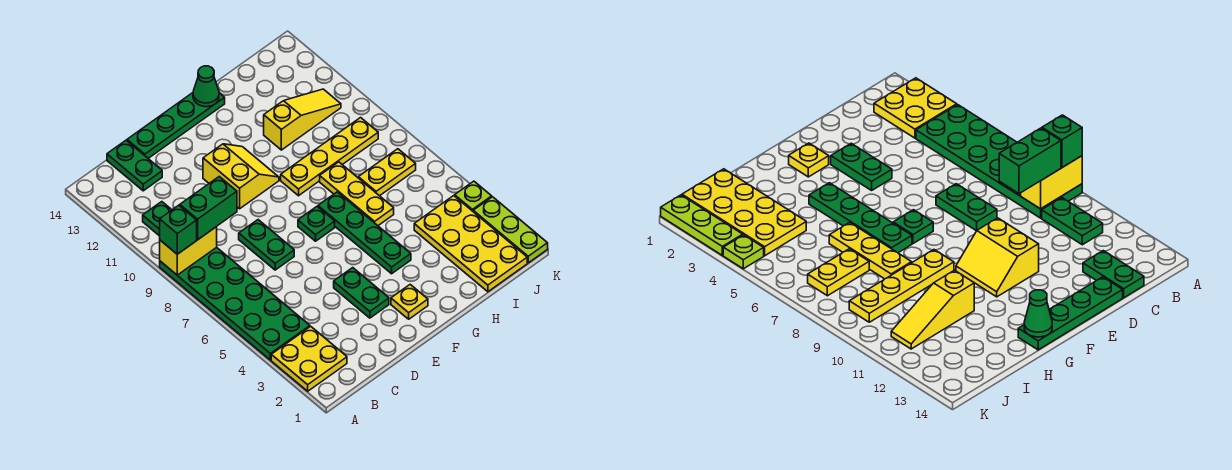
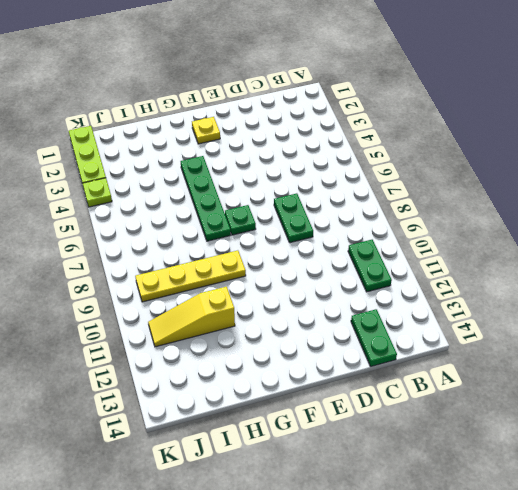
none -> yellow 2x2 plate [271,326,347,391]
none -> green 2x6 plate [160,247,310,360]
none -> green 1x4 plate [127,93,225,158]

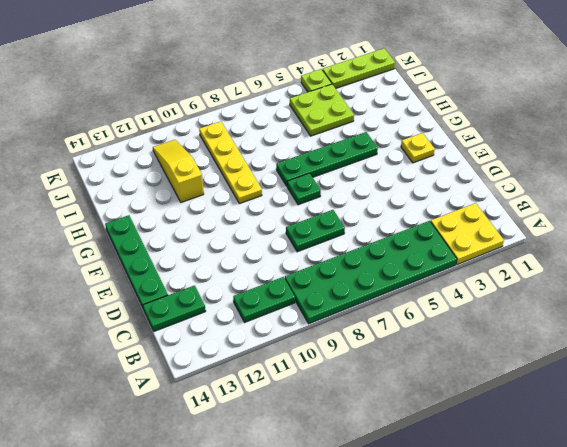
lime 2x2 plate [290,84,354,136] -> yellow 2x4 plate [414,196,527,292]
none -> green 1x2 plate [334,268,389,318]
none -> yellow 2x2 slope [203,144,279,209]
none -> yellow 1x3 plate [320,162,394,226]

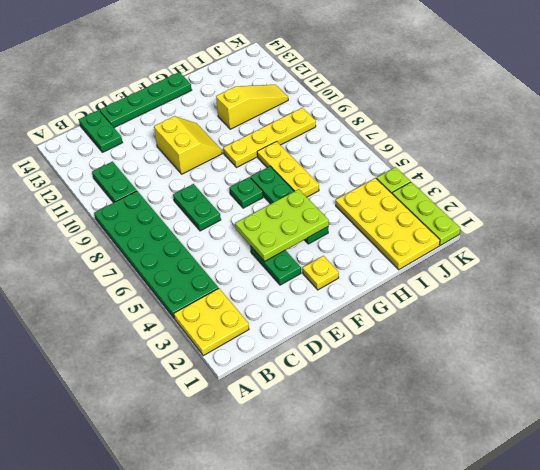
lime 2x3 plate [235,189,329,262] -> none
none -> yellow 1x2 plate [358,149,416,196]
none -> yellow 1x2 brick [160,227,217,275]
none -> green 1x1 cone [193,66,219,107]

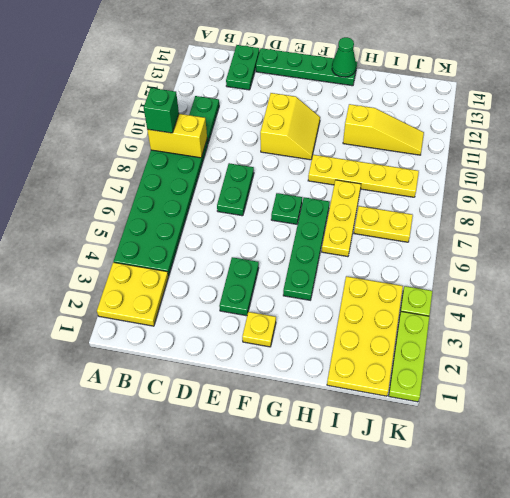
none -> green 1x2 brick [180,177,237,240]

